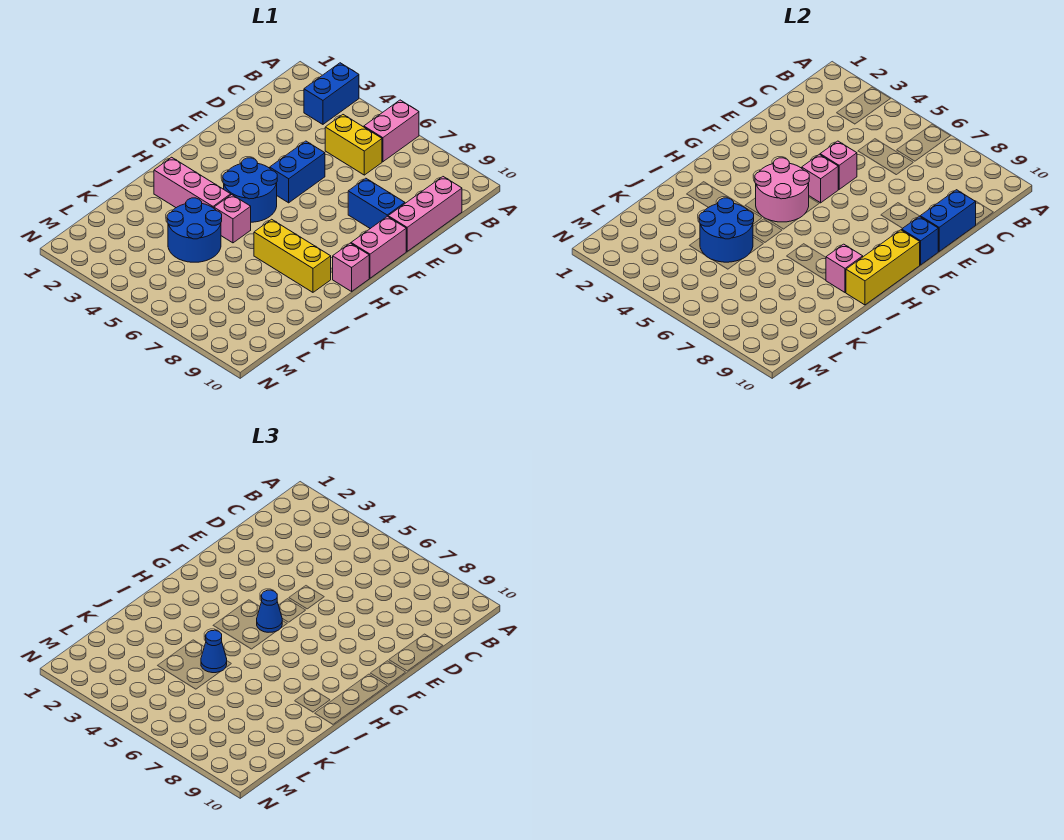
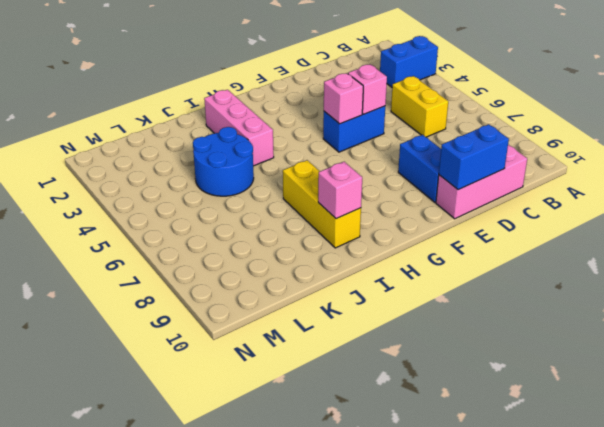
none -> pink 1x2 brick [364,100,419,162]
none -> pink 1x2 brick [351,216,406,278]
none -> blue 2x2 round brick [223,158,277,222]

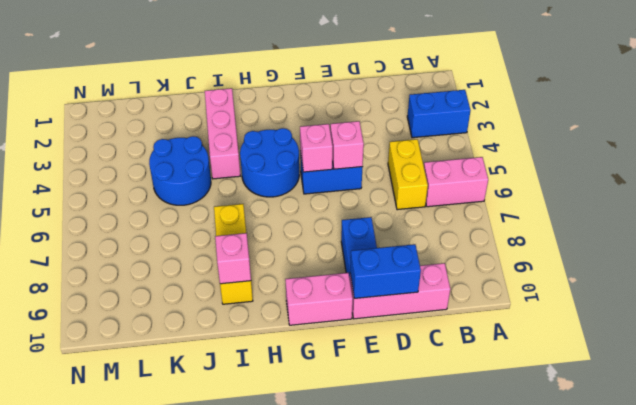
none -> pink 1x1 brick [333,243,369,291]
none -> pink 1x1 brick [214,195,251,243]
none -> blue 1x1 brick [902,216,938,265]

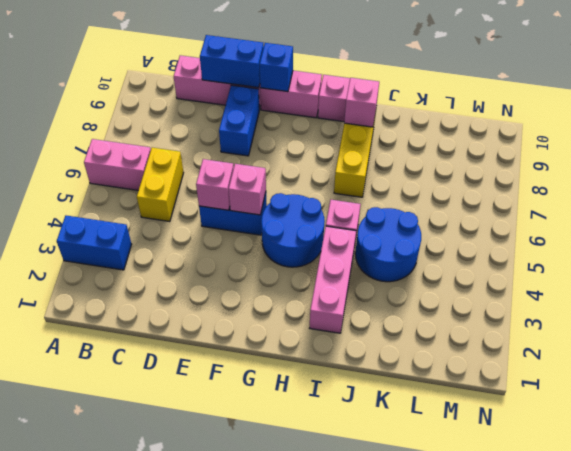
none -> pink 2x2 round brick [755,158,809,222]
none -> yellow 1x3 brick [846,230,920,305]
none -> blue 2x2 round brick [699,198,754,262]

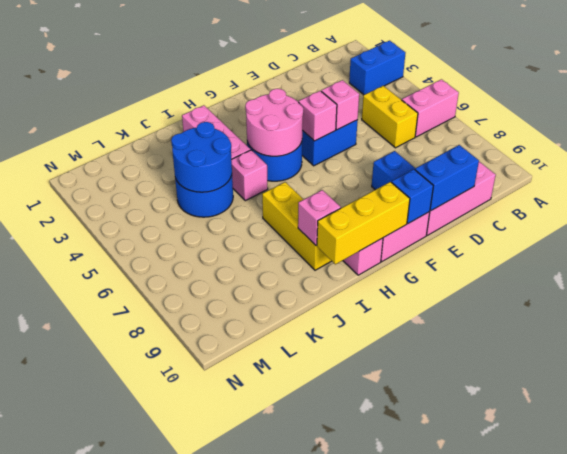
none -> blue 1x1 cone [257,590,282,632]
none -> blue 1x1 cone [201,630,227,673]

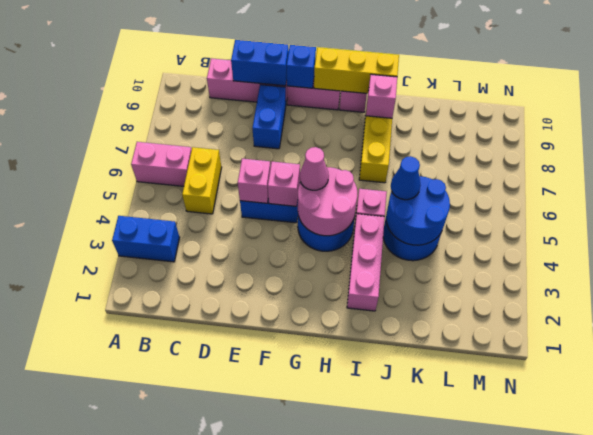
pink 1x1 cone [300,147,329,190] -> blue 1x1 cone [257,590,282,632]

